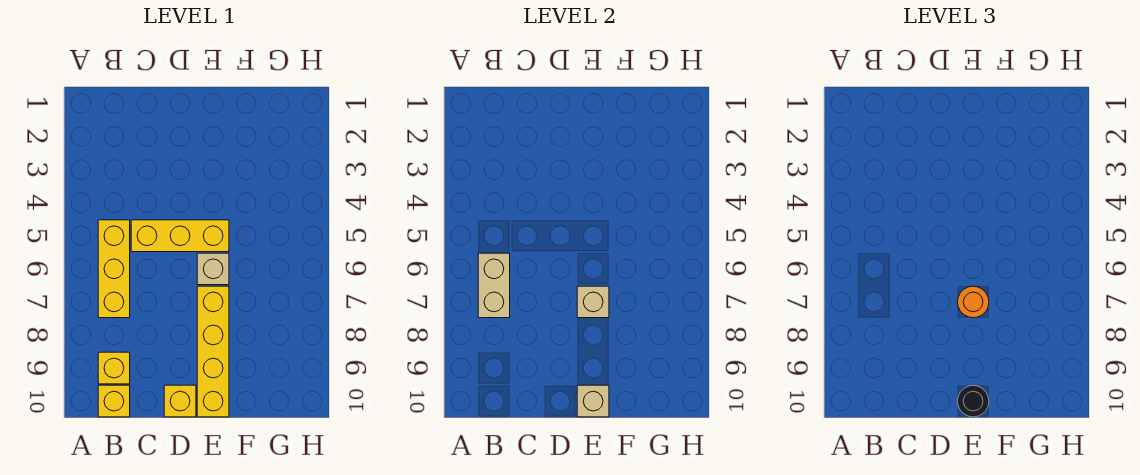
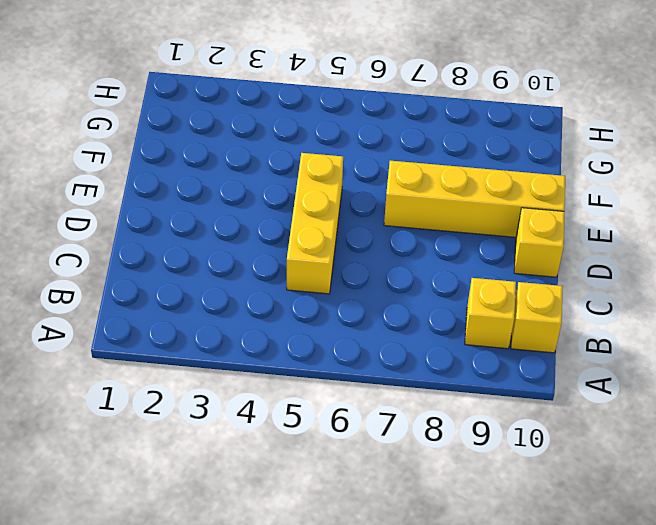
none -> yellow 1x3 brick [98,220,130,318]
none -> tan 1x1 brick [197,253,229,285]
none -> tan 1x2 brick [478,253,510,318]

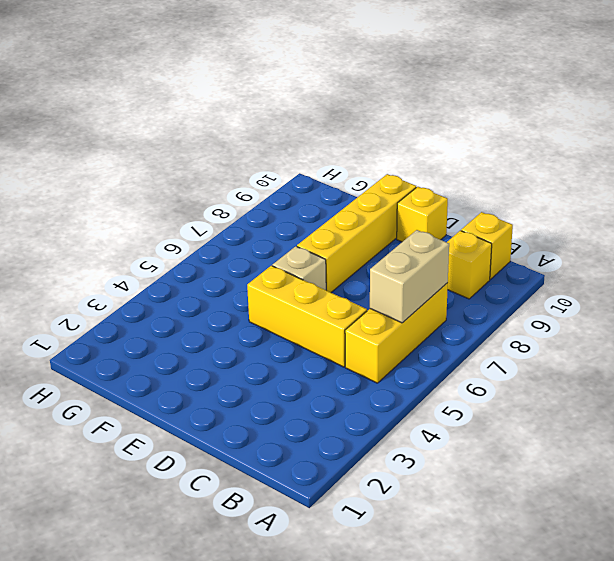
none -> tan 1x1 brick [577,286,609,318]
none -> tan 1x1 brick [577,385,609,417]
none -> orange 1x1 round brick [958,286,989,318]

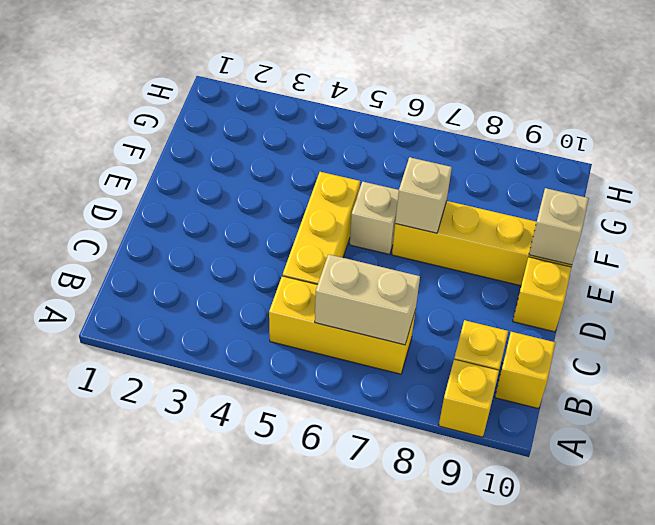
yellow 1x1 brick [439,359,499,437] -> none
none -> orange 1x1 round brick [958,286,989,318]
none -> black 1x1 round brick [958,386,989,417]

